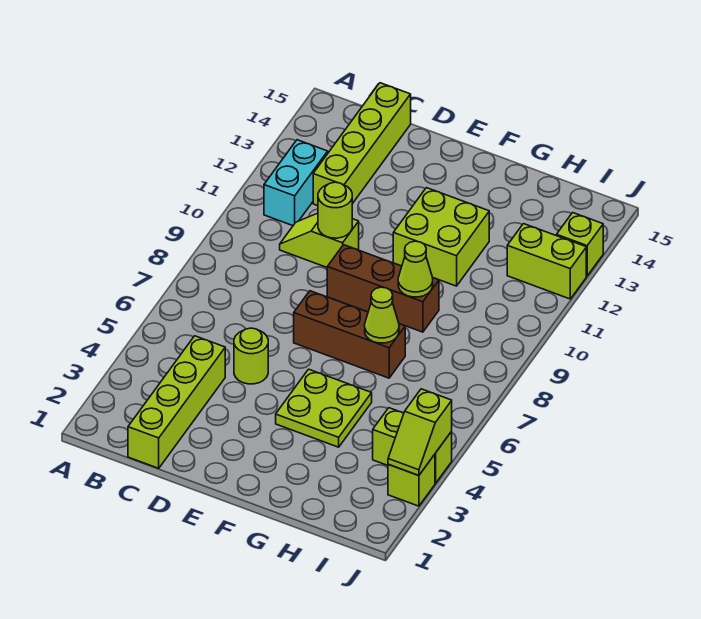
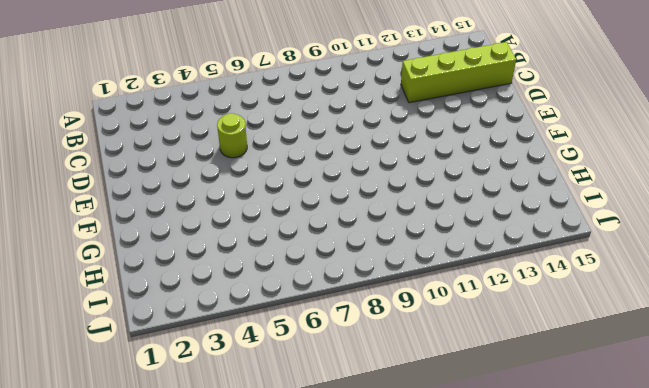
none -> cyan 1x2 brick [264,140,328,226]
none -> lime 1x4 brick [128,336,225,468]
none -> lime 1x2 slope [280,213,359,267]

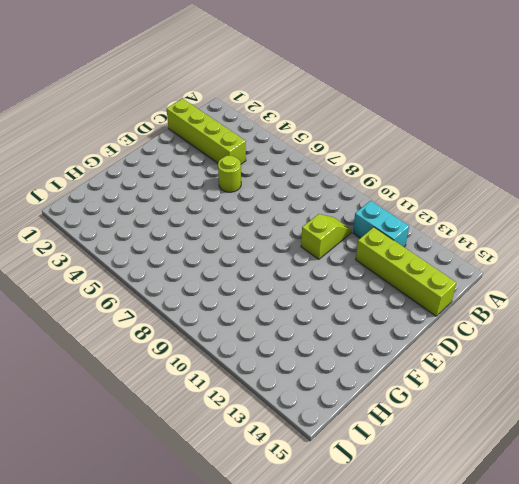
none -> brown 1x3 brick [294,291,405,378]
none -> brown 1x3 brick [327,245,439,332]
none -> lime 2x2 plate [276,369,372,447]

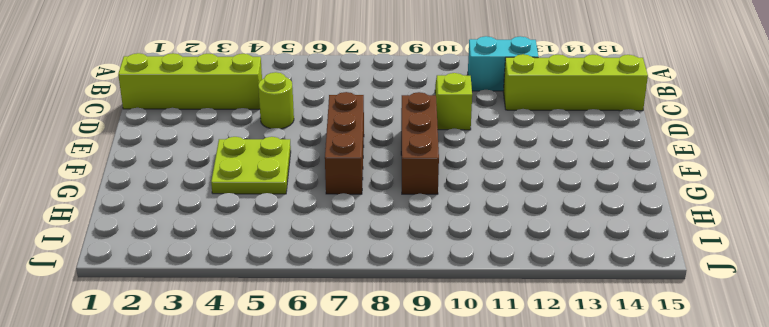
none -> lime 2x2 brick [393,188,489,286]
none -> lime 1x2 brick [373,408,452,483]
none -> lime 1x2 brick [507,224,586,299]

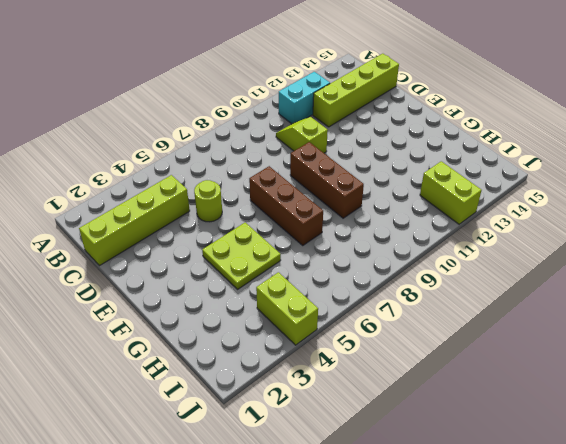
none -> lime 2x2 brick [393,188,489,286]
none -> lime 1x1 brick [388,454,435,506]
none -> lime 1x1 brick [557,213,603,276]

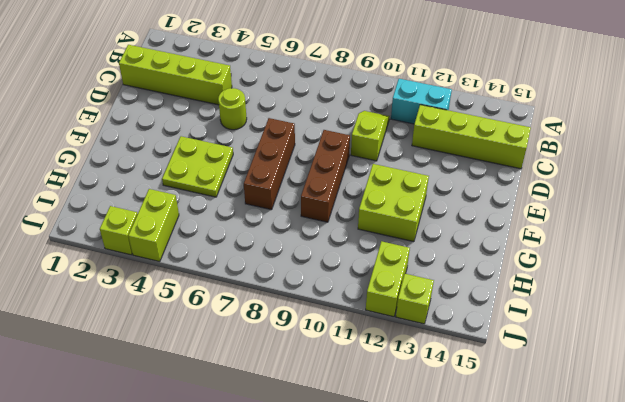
none -> lime 1x1 round brick [318,182,352,238]
none -> lime 1x1 cone [365,287,399,343]
none -> lime 1x1 cone [398,241,433,297]

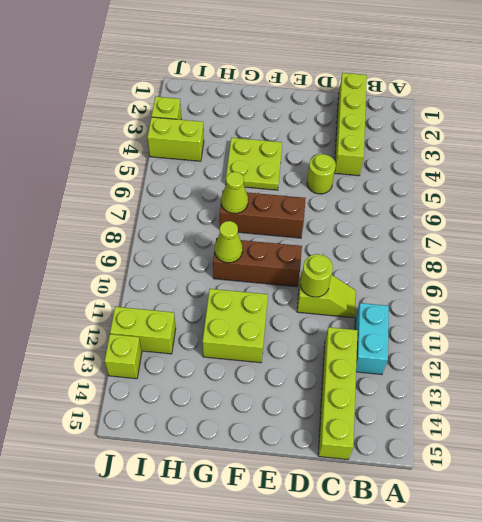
none -> lime 1x2 slope [388,389,452,476]

